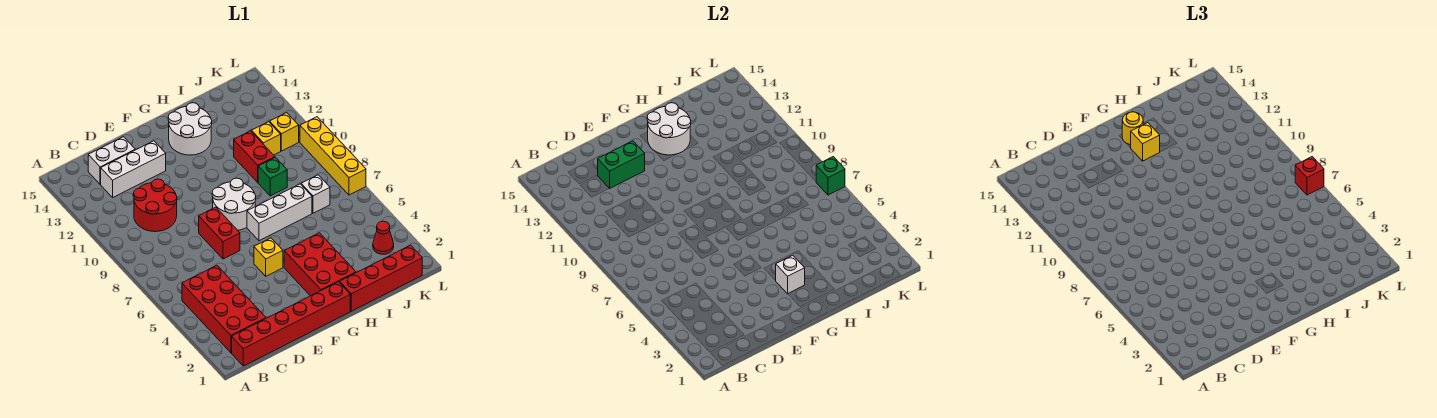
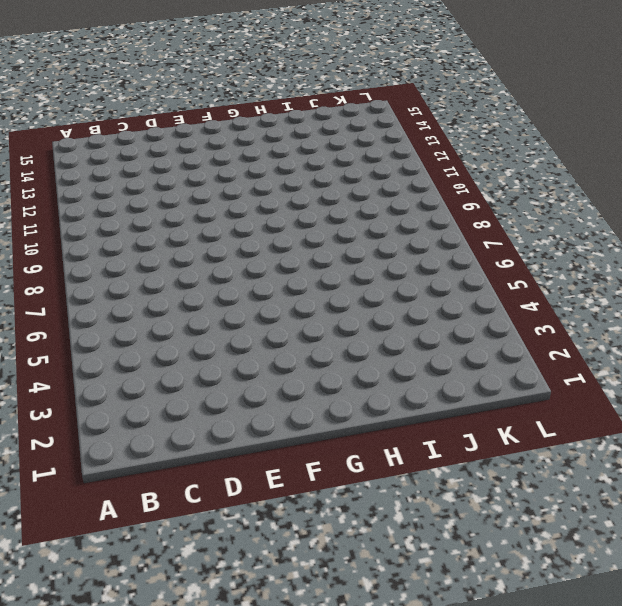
none -> red 1x6 brick [232,282,350,366]
none -> red 2x4 brick [182,265,266,353]
none -> red 2x2 round brick [133,179,177,232]

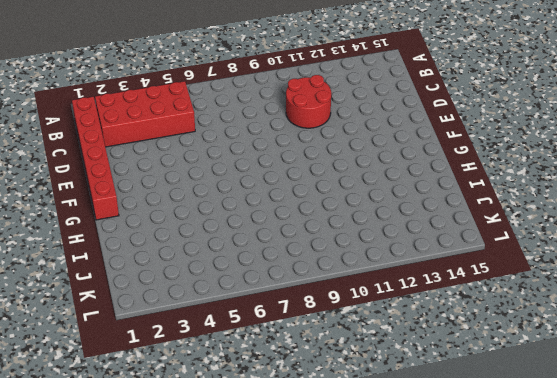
none -> white 1x3 brick [101,141,166,197]
none -> white 1x2 brick [88,137,135,184]
none -> red 1x2 brick [199,207,240,259]

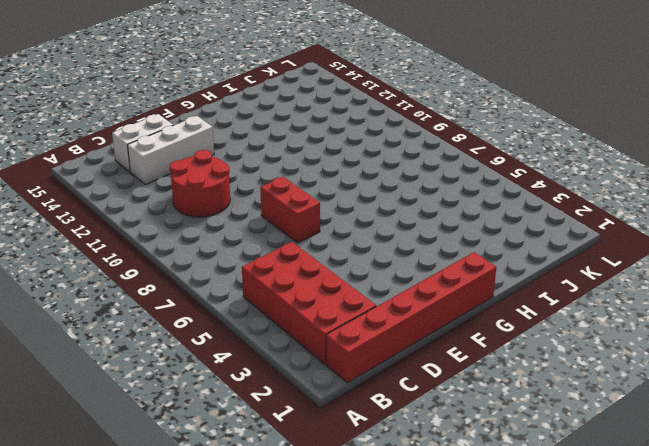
none -> yellow 1x1 brick [254,238,283,276]
none -> white 2x2 round brick [212,178,256,230]
none -> red 2x3 brick [284,233,356,296]

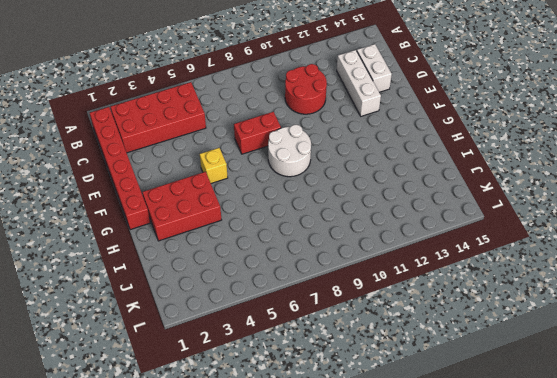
none -> white 1x3 brick [247,184,312,241]
none -> white 2x2 round brick [168,103,212,155]
none -> red 1x4 brick [340,245,422,311]

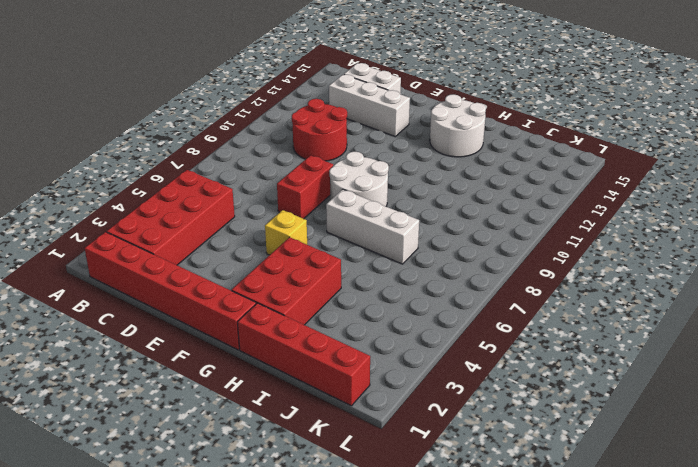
none -> green 1x1 brick [258,157,287,196]
none -> red 1x2 brick [234,131,275,183]
none -> white 1x1 brick [301,175,330,213]

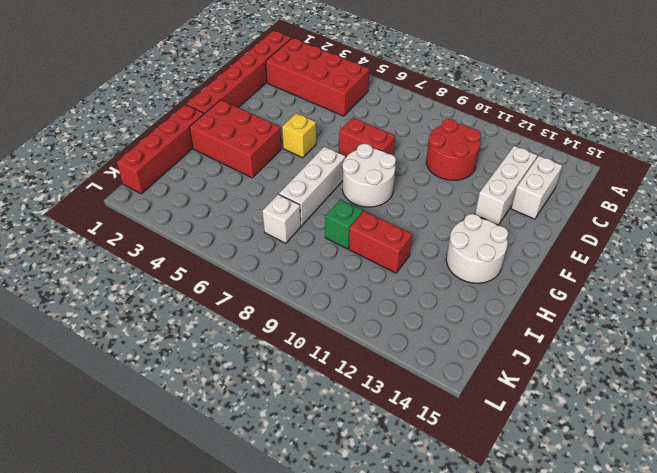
none -> yellow 1x1 brick [252,122,281,155]
none -> red 1x1 cone [373,221,394,254]
none -> yellow 1x1 brick [270,113,299,151]

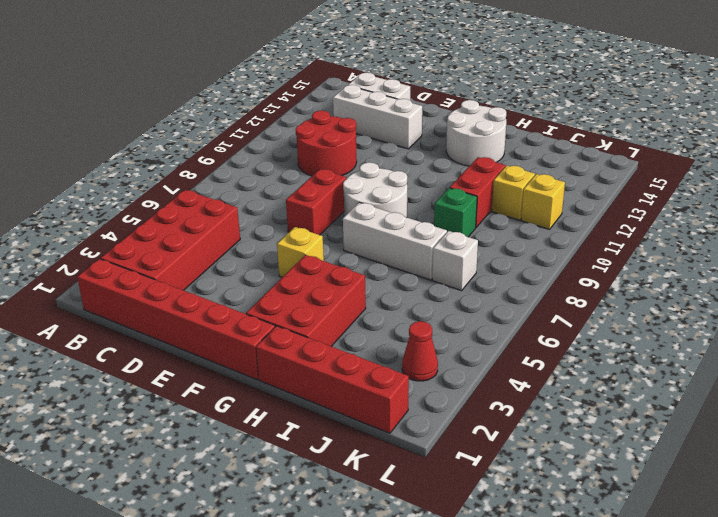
none -> yellow 1x4 brick [300,117,366,195]
none -> green 1x2 brick [598,141,645,189]
none -> white 1x1 brick [776,255,805,294]

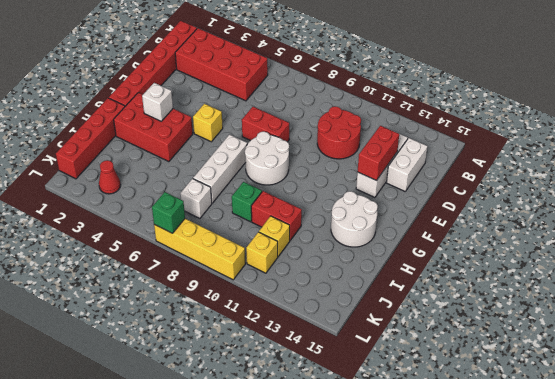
red 1x2 brick [358,126,399,181] -> green 1x2 brick [598,141,645,189]
none -> white 2x2 round brick [647,103,691,155]
none -> yellow 1x1 brick [1131,123,1160,161]
none -> yellow 1x1 round brick [1122,112,1143,145]

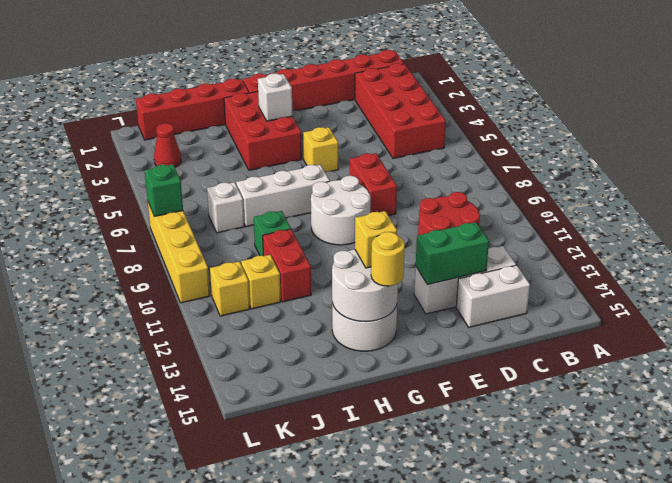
none -> red 1x1 brick [1295,157,1324,195]

